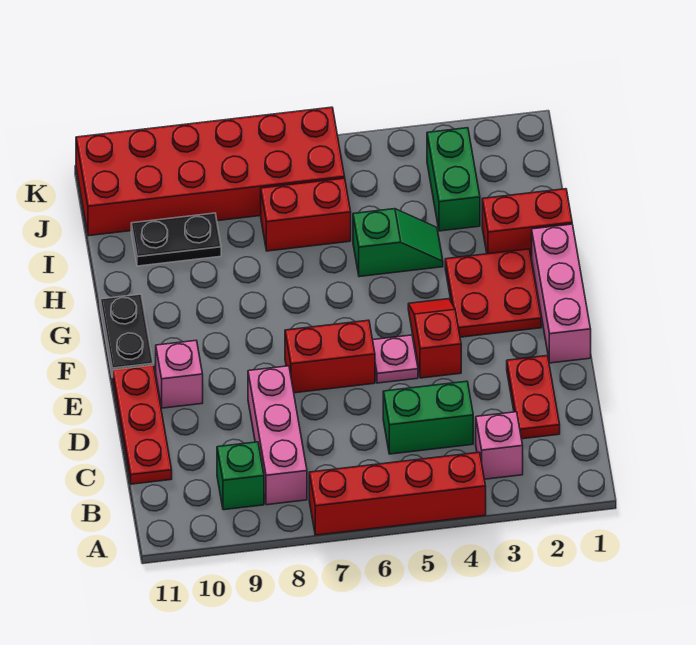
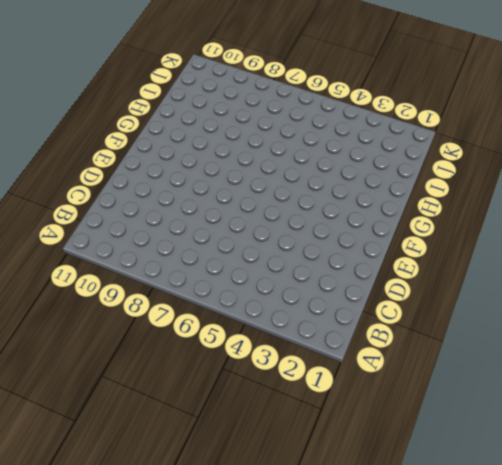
none -> red 1x4 brick [309,452,486,535]
none -> pink 1x1 brick [476,412,523,479]
none -> pink 1x3 brick [248,366,307,505]

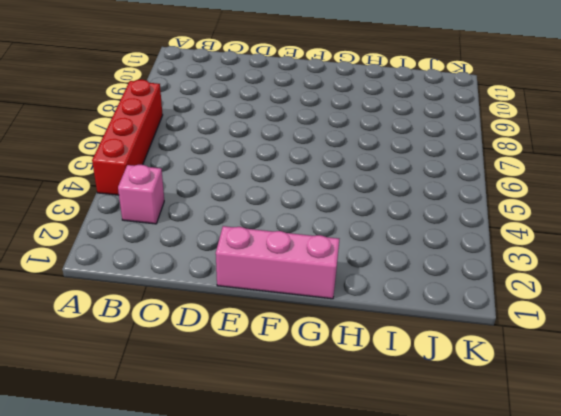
none -> pink 1x3 brick [248,366,307,505]
none -> green 1x1 brick [217,442,264,510]
none -> red 1x2 plate [507,356,560,439]

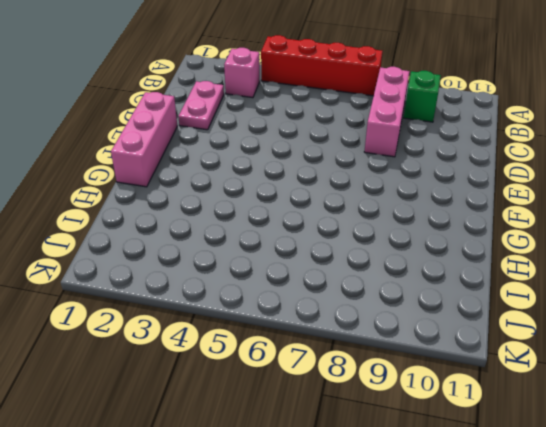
pink 1x2 plate [178,81,224,130] -> red 1x2 plate [507,356,560,439]
none -> green 1x2 brick [383,381,473,454]
none -> red 1x3 plate [113,365,172,484]
none -> red 1x2 slope [408,299,461,378]

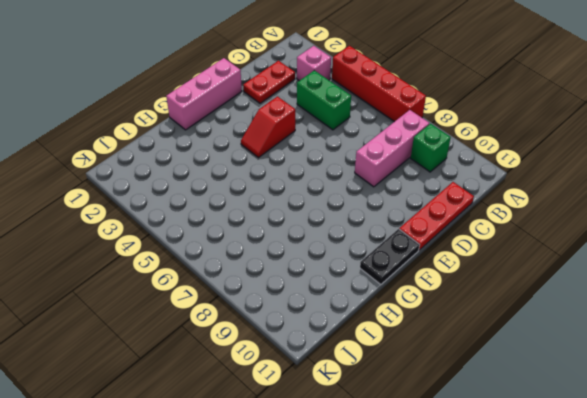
none -> pink 1x1 plate [373,335,418,383]
none -> red 1x2 brick [285,320,375,393]
none -> pink 1x1 brick [156,341,203,408]

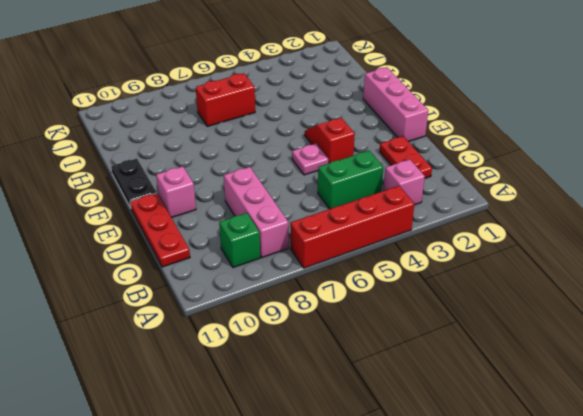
none -> red 1x2 brick [285,320,375,393]
none -> red 2x2 plate [445,249,541,337]
none -> red 1x2 brick [482,189,572,257]

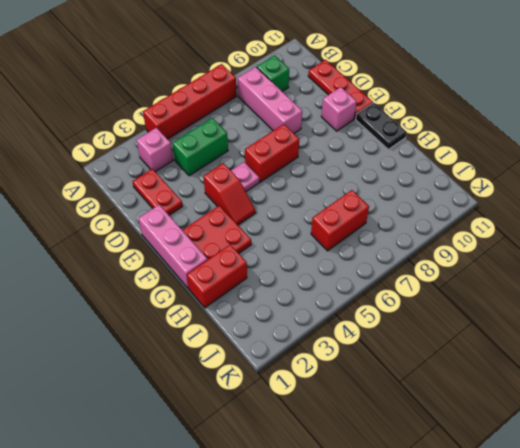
none -> green 1x2 slope [353,209,443,277]
none -> green 1x2 brick [427,128,480,231]
none -> black 1x2 plate [131,213,221,266]

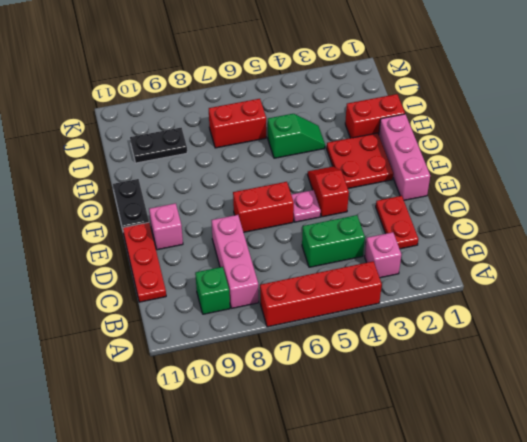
none -> green 1x2 brick [427,128,480,231]
none -> red 2x6 brick [76,107,345,236]

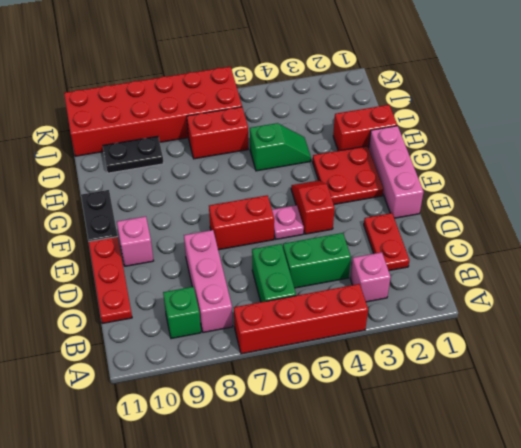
green 1x2 brick [252,244,296,302] -> green 1x2 brick moved to [427,128,480,231]

